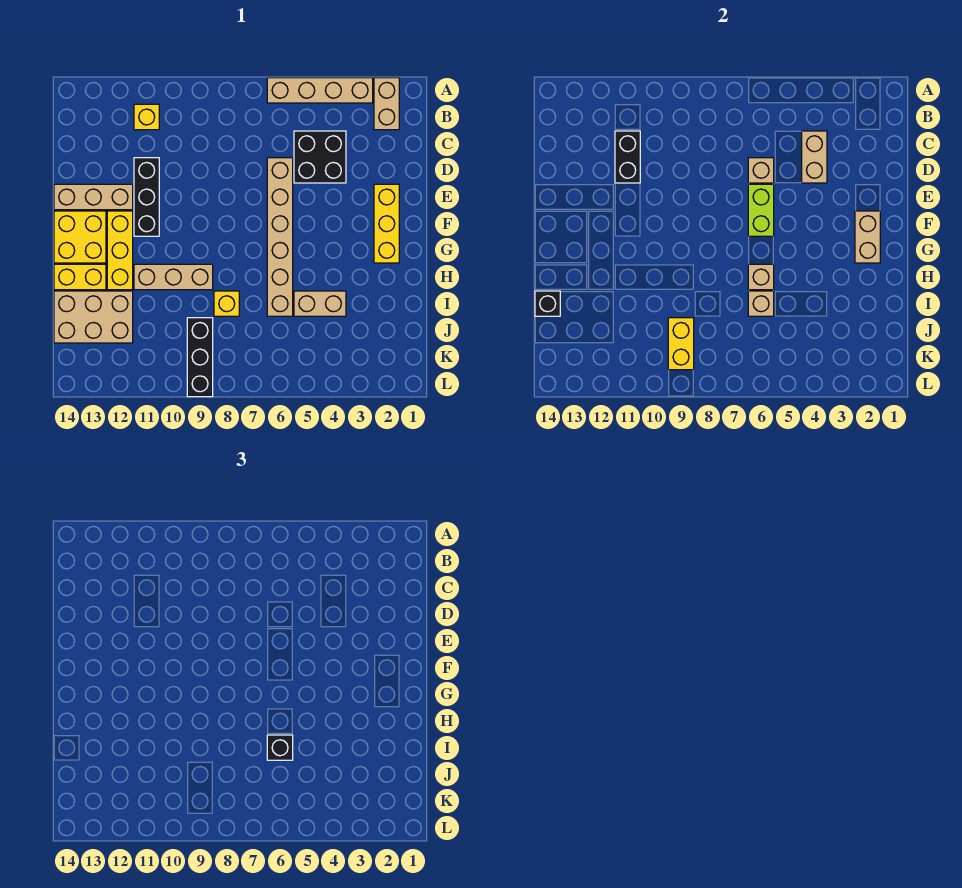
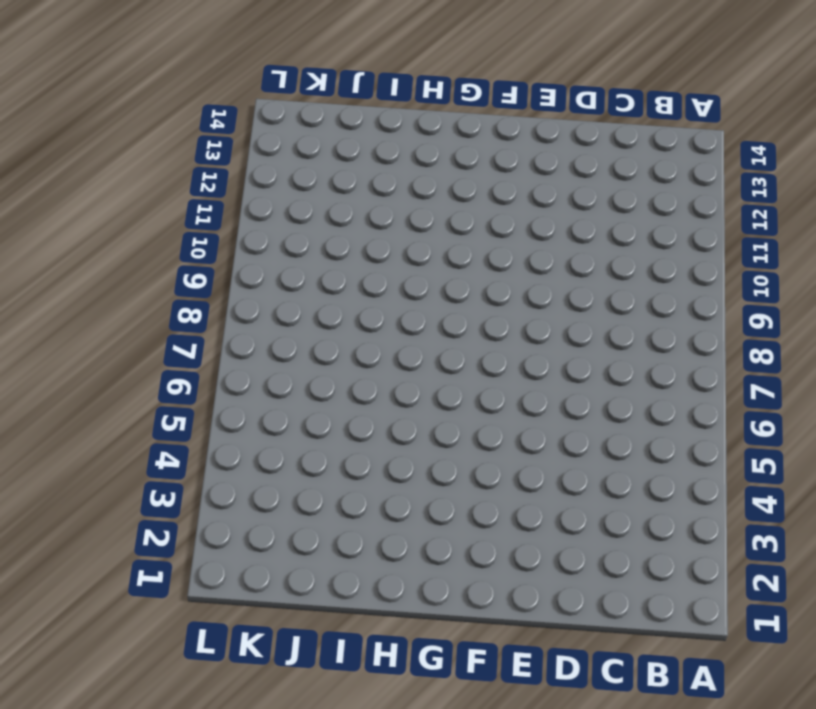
none -> tan 1x2 brick [374,78,399,130]
none -> tan 1x4 brick [267,78,373,103]
none -> yellow 1x1 brick [134,104,159,130]

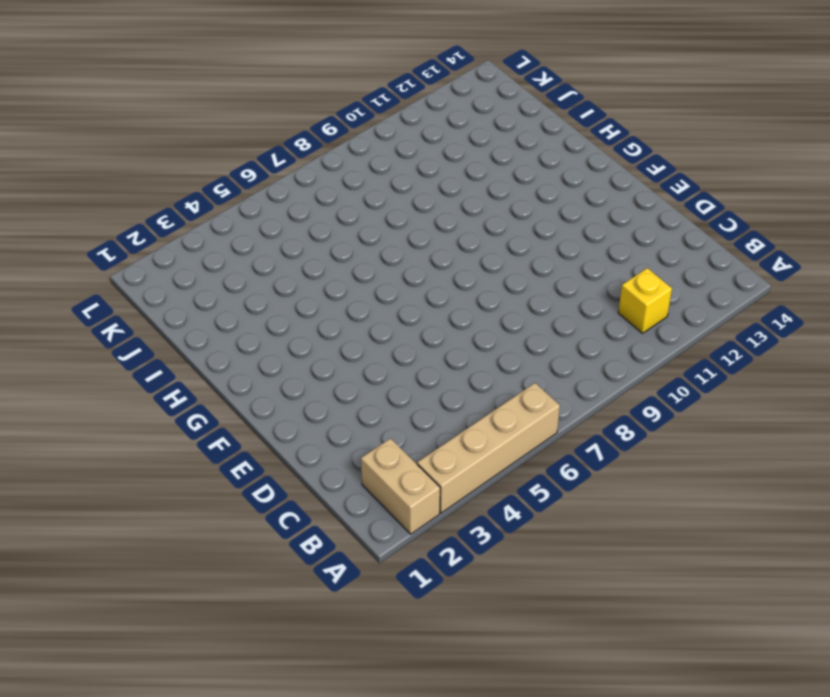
none -> black 2x2 brick [294,131,346,183]
none -> tan 1x6 brick [267,158,293,316]
none -> black 1x3 brick [134,158,159,236]

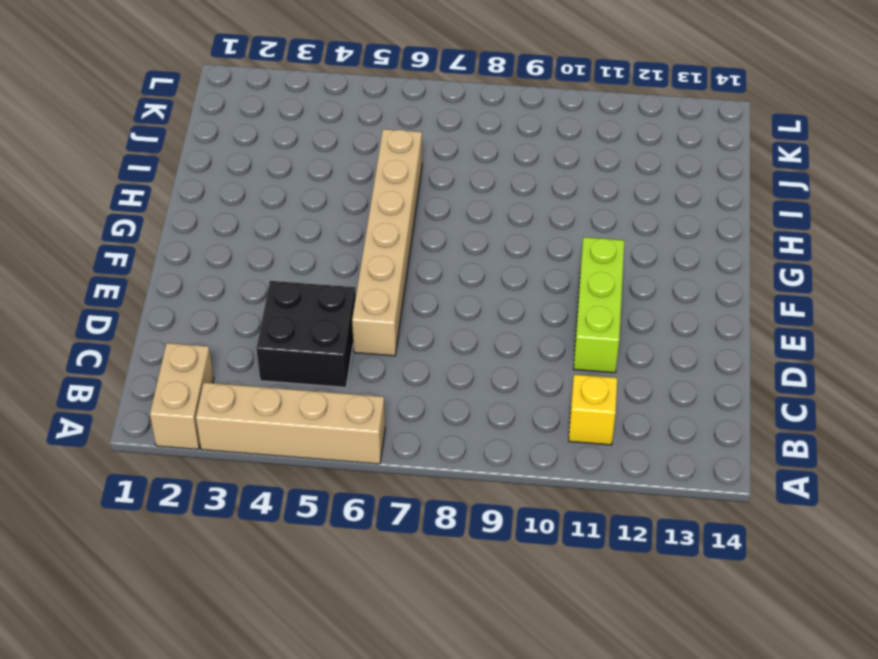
lime 1x3 brick [574,237,625,373] -> black 1x3 brick [134,158,159,236]
none -> yellow 1x3 brick [374,184,399,263]
none -> tan 1x3 brick [54,184,133,210]
none -> yellow 1x3 brick [107,211,133,290]

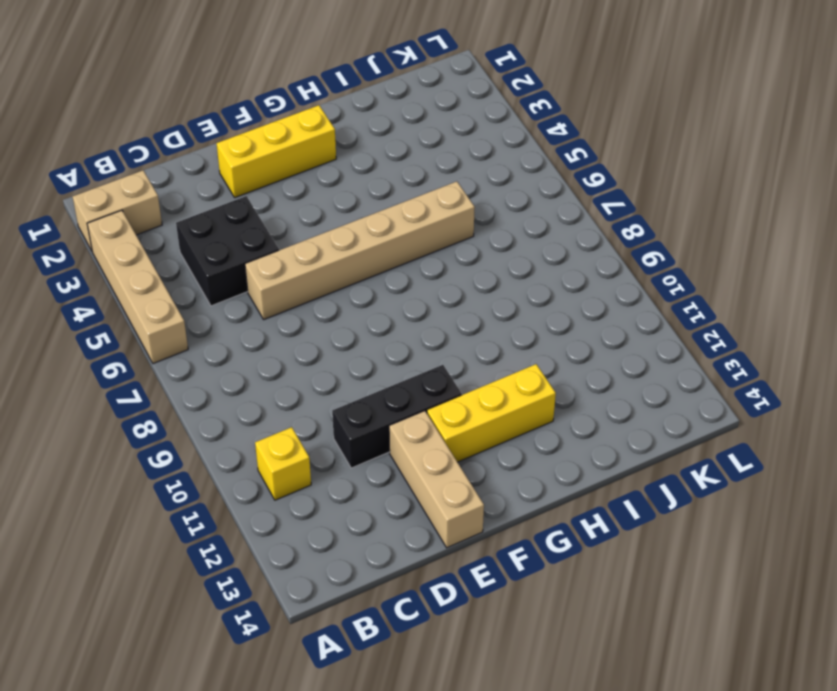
none -> yellow 2x2 brick [54,211,106,263]
none -> tan 1x3 brick [134,264,213,290]
none -> yellow 1x2 brick [54,264,106,290]

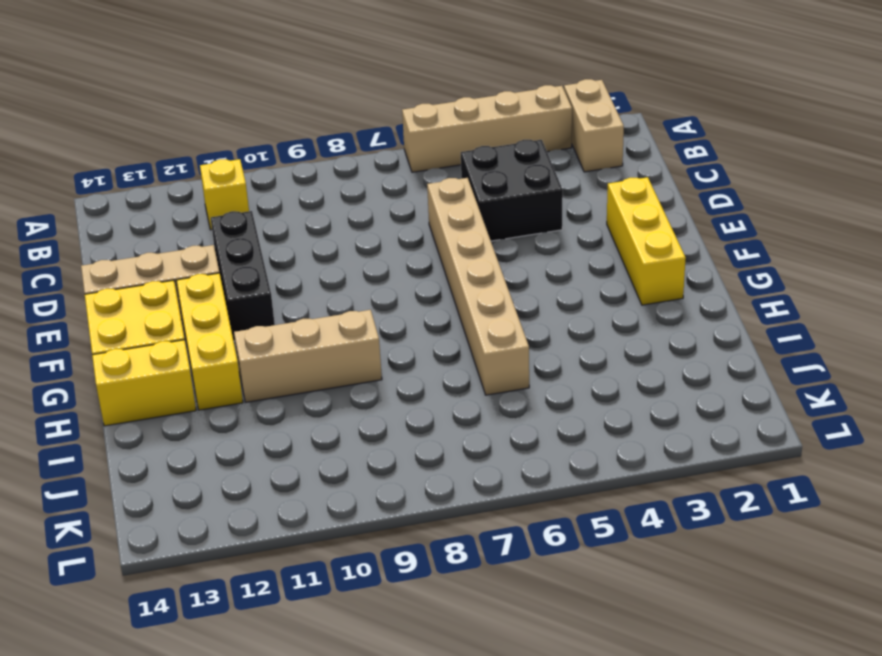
none -> tan 1x2 brick [294,291,346,316]
none -> yellow 1x1 brick [214,291,239,316]
none -> tan 2x3 brick [54,291,133,343]

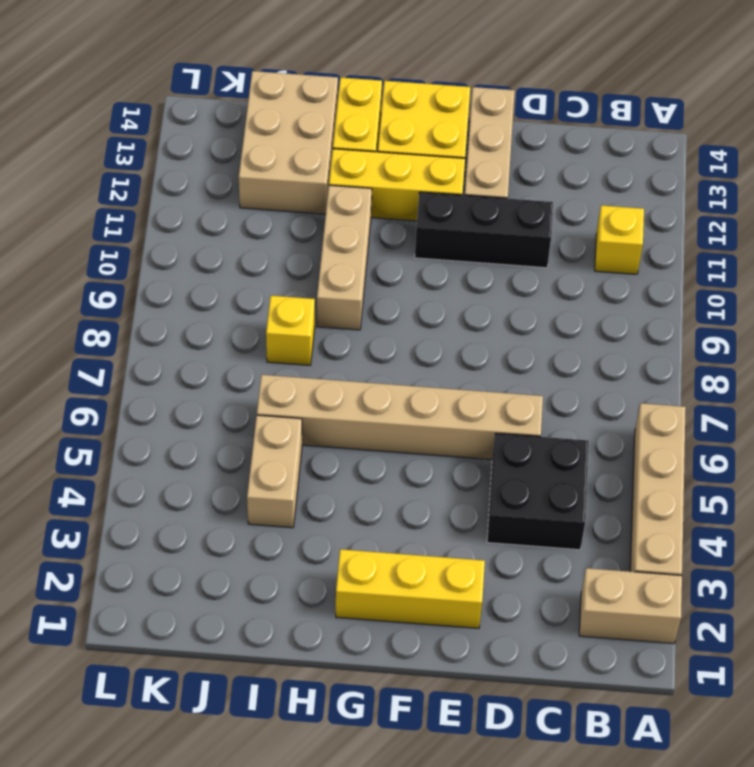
none -> black 1x3 brick [187,318,213,397]
none -> tan 1x2 brick [802,131,827,183]
none -> black 1x2 brick [615,131,640,183]

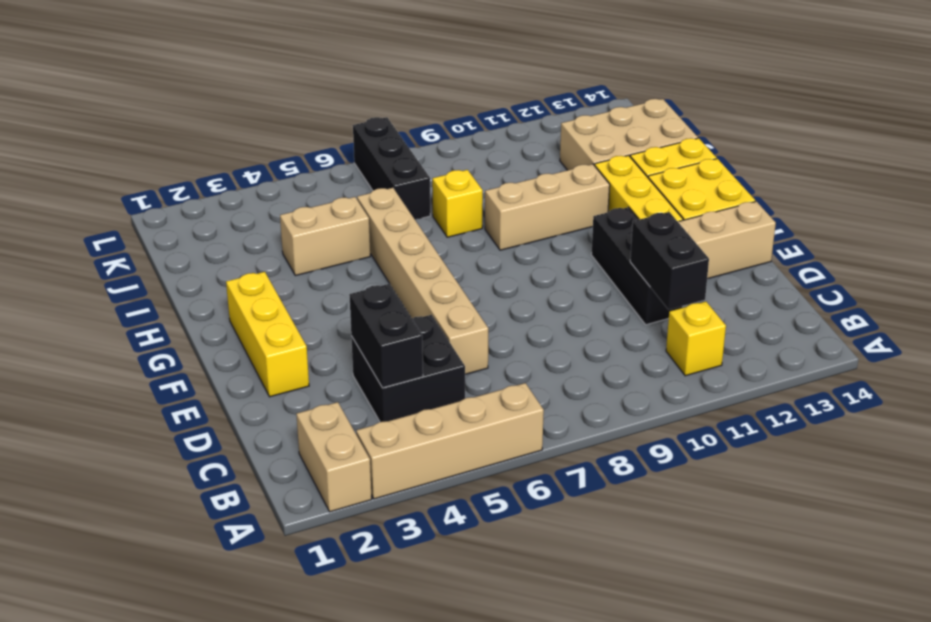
black 1x2 brick [349,284,423,388] -> tan 1x2 brick [802,131,827,183]
black 1x3 brick [353,117,430,219] -> black 1x3 brick moved to [187,318,213,397]
none -> tan 1x1 brick [748,158,774,183]
none -> lime 1x2 brick [748,184,774,236]
none -> tan 1x2 brick [855,211,880,263]

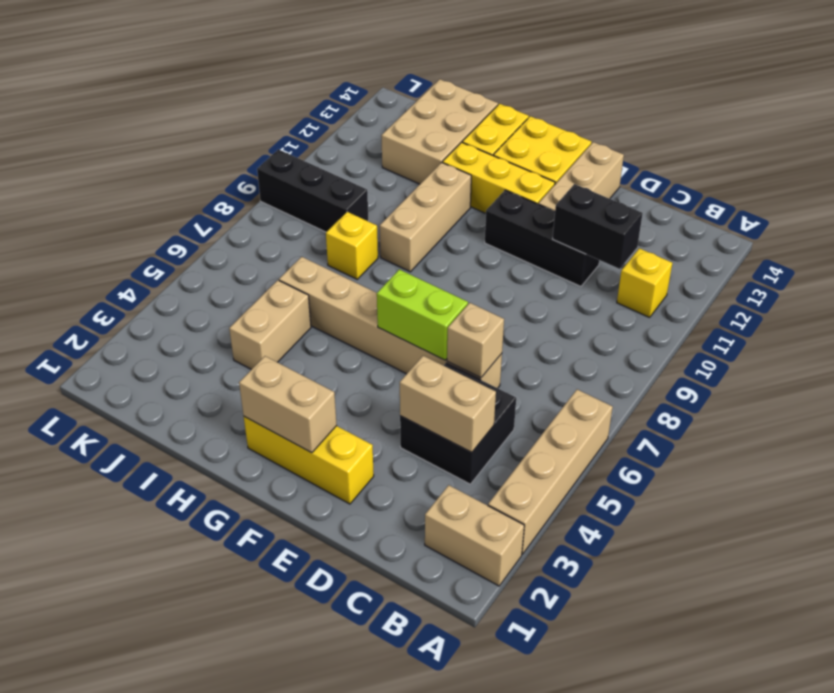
none -> tan 1x1 brick [748,264,774,290]
none -> tan 1x1 brick [748,291,774,316]
none -> black 1x1 brick [535,291,560,316]

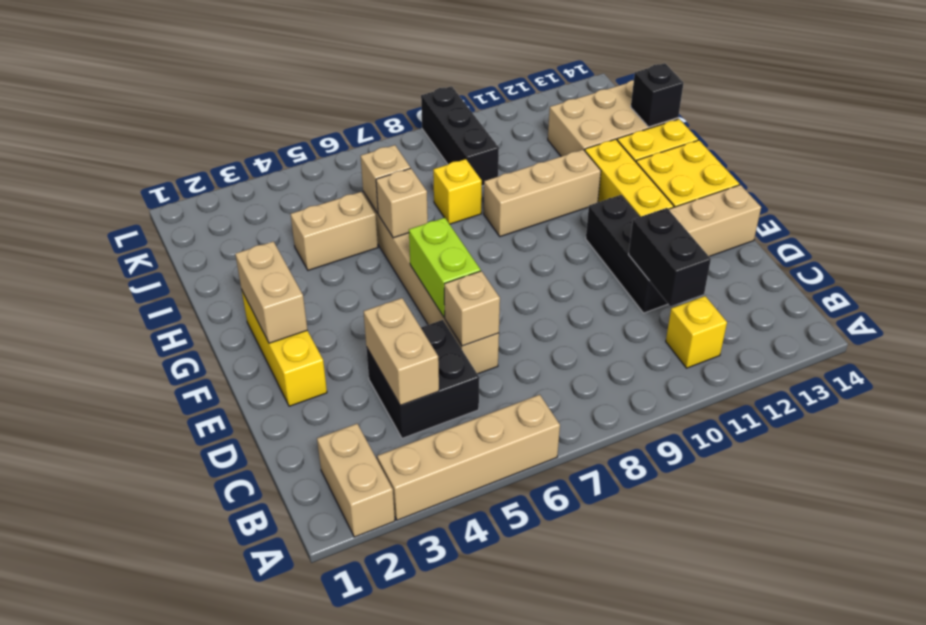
none -> yellow 1x2 brick [668,318,694,370]
none -> black 1x1 brick [267,735,293,760]

